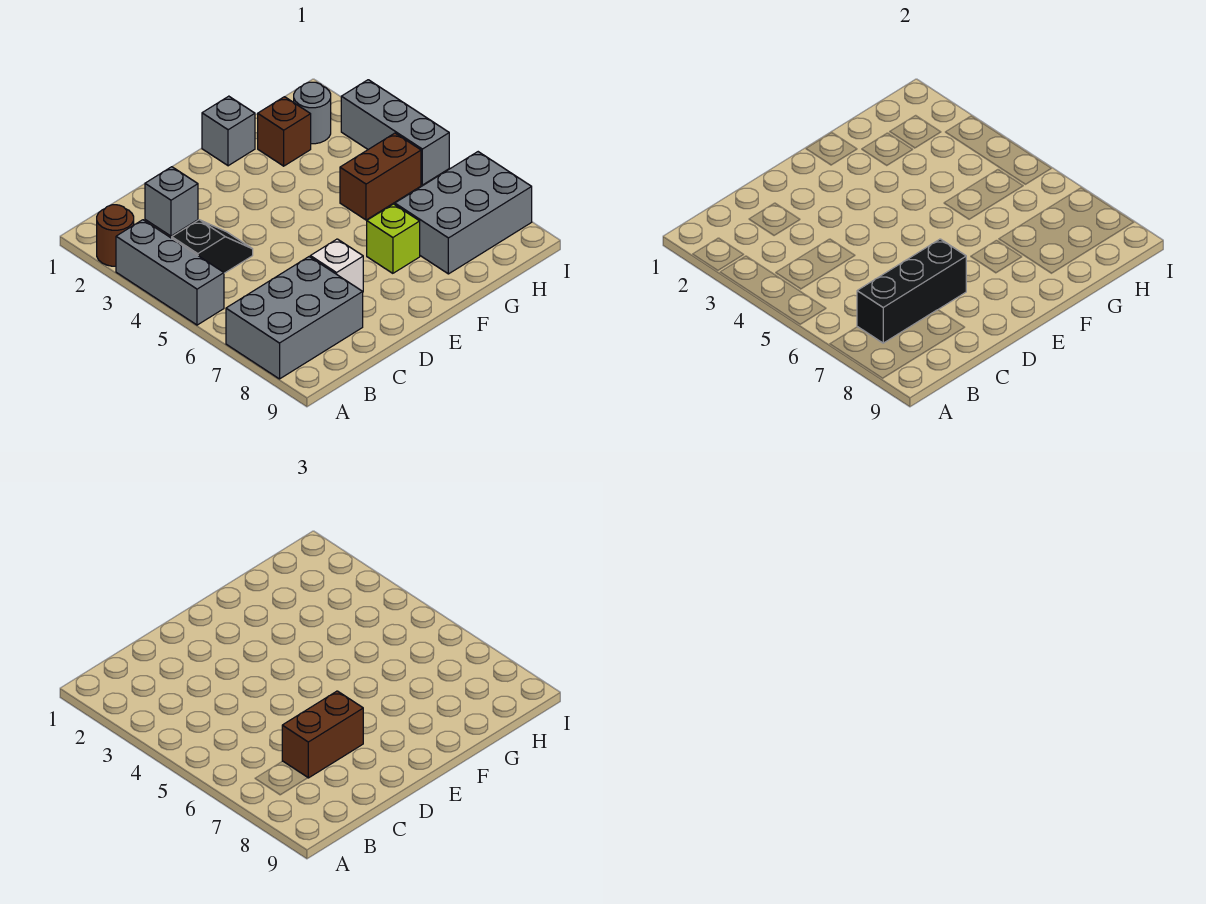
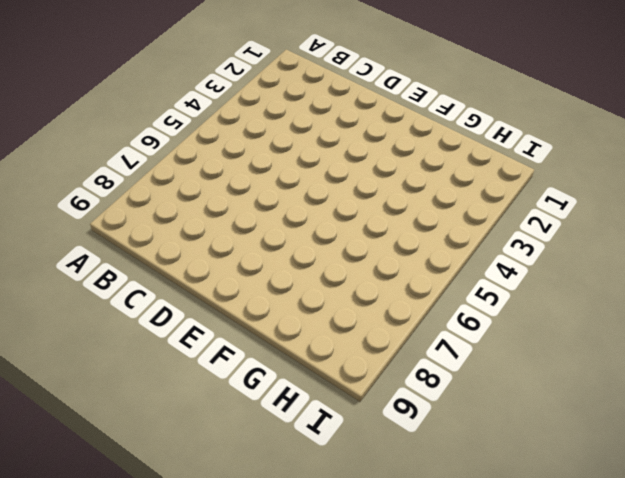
none -> brown 1x1 round brick [97,205,134,266]
none -> grey 1x3 brick [116,220,224,325]
none -> grey 2x3 brick [226,257,363,379]

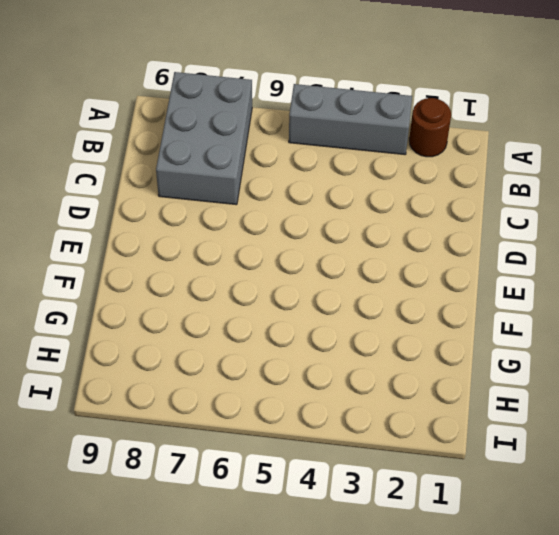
none -> black 1x2 slope [172,220,253,273]
none -> grey 1x1 brick [145,167,198,236]
none -> white 1x1 brick [310,239,363,292]

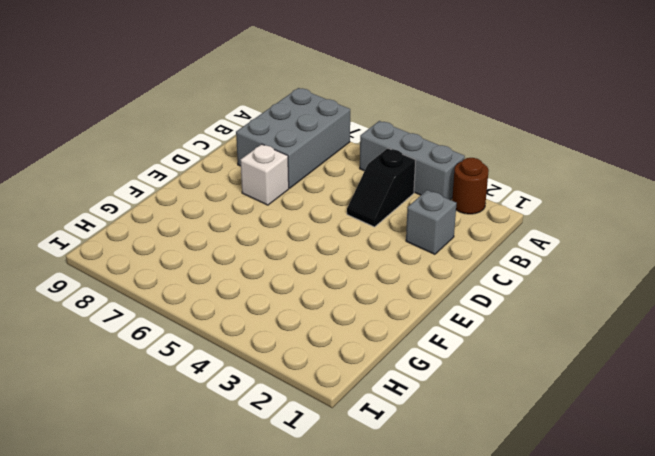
none -> grey 1x1 brick [202,96,255,166]
none -> lime 1x1 brick [367,204,420,273]
none -> brown 1x1 brick [258,97,311,166]

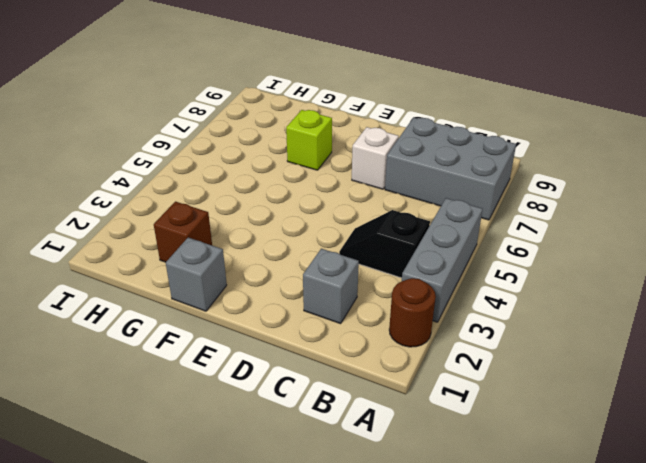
none -> brown 1x2 brick [340,133,421,220]
none -> grey 2x3 brick [395,152,532,274]
none -> grey 1x1 round brick [294,82,331,144]

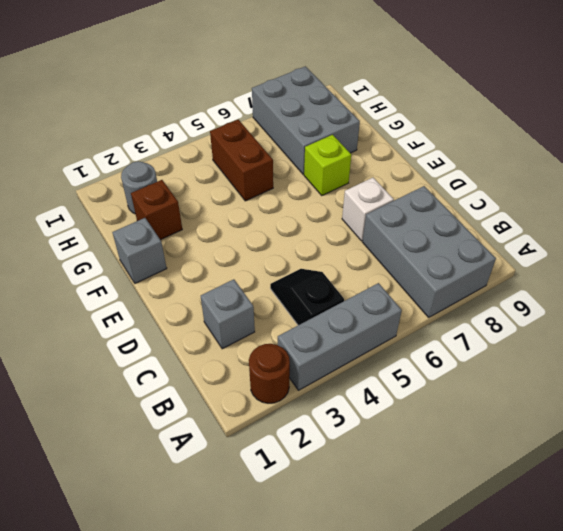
none -> grey 1x3 brick [341,80,449,185]
none -> black 1x3 brick [857,239,966,343]
none -> brown 1x2 brick [282,691,363,778]

